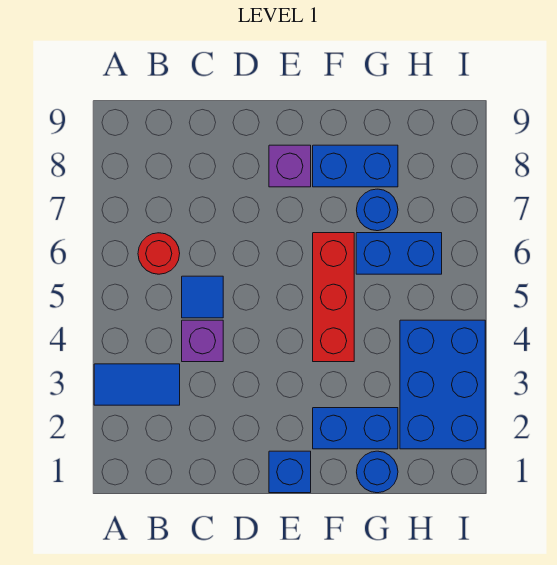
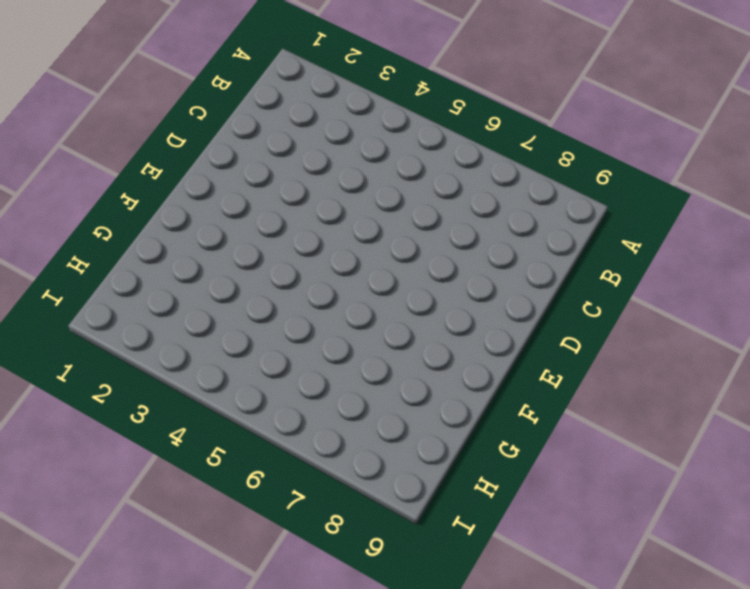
none -> blue 1x2 tile [94,364,180,405]
none -> red 1x1 round brick [138,233,180,274]
none -> purple 1x1 brick [182,320,223,362]

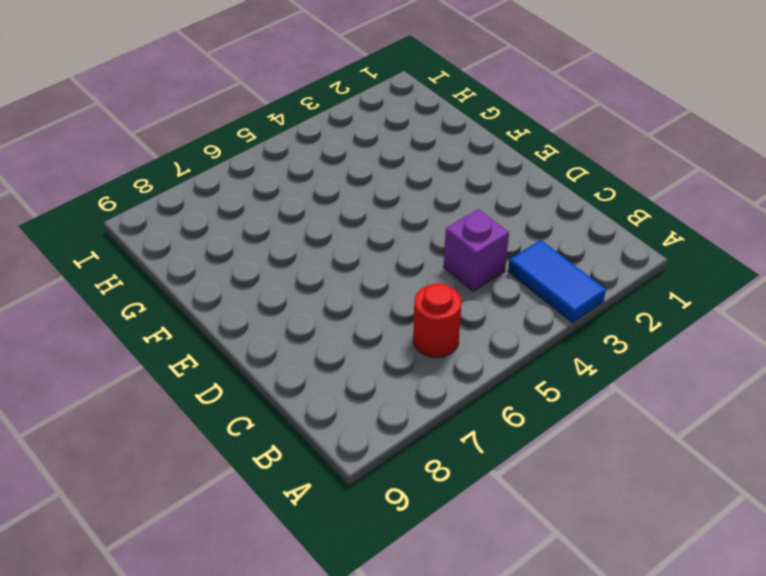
none -> blue 1x1 tile [182,276,223,318]
none -> blue 1x1 brick [269,451,311,493]
none -> purple 1x1 brick [269,145,311,187]

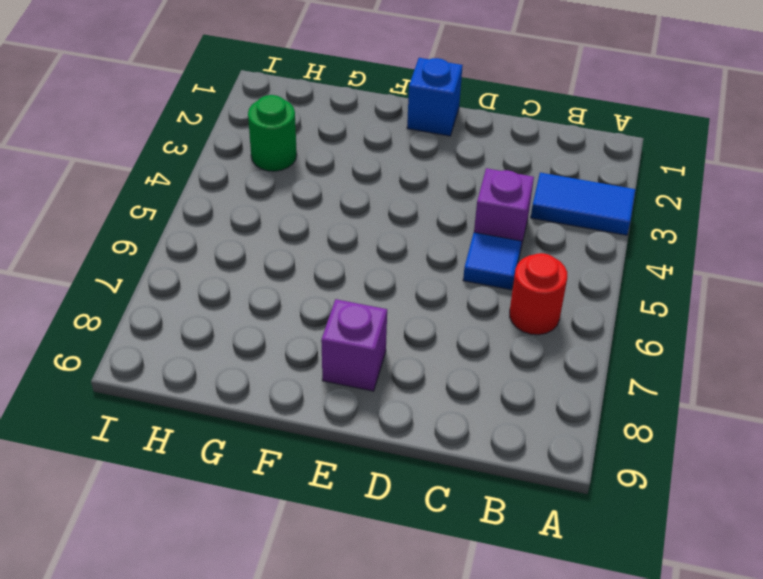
green 1x1 round brick [248,95,297,171] -> blue 2x3 brick [400,320,485,449]
none -> blue 1x2 brick [313,408,398,449]
none -> red 1x3 brick [313,233,354,362]
none -> blue 1x2 brick [313,145,398,187]

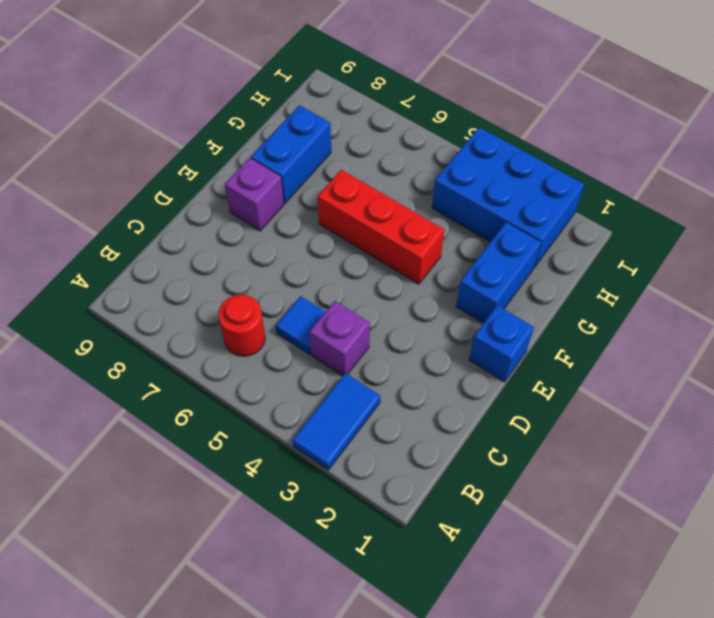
none -> blue 1x1 round brick [357,451,398,493]
none -> blue 1x2 brick [356,233,442,274]
none -> blue 1x1 round brick [357,189,398,231]

